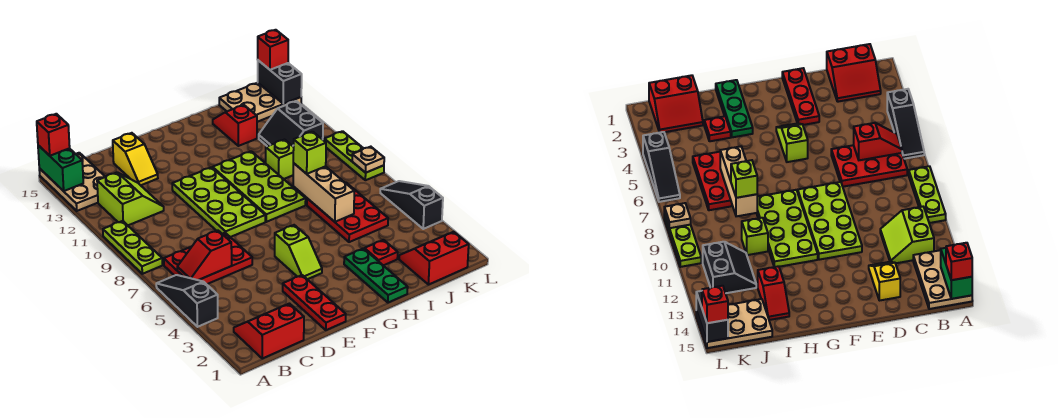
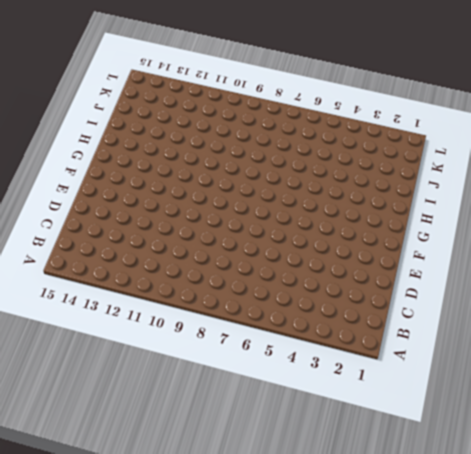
none -> black 1x3 slope [156,275,218,327]
none -> lime 1x3 plate [103,221,162,274]
none -> tan 2x3 plate [39,153,105,211]

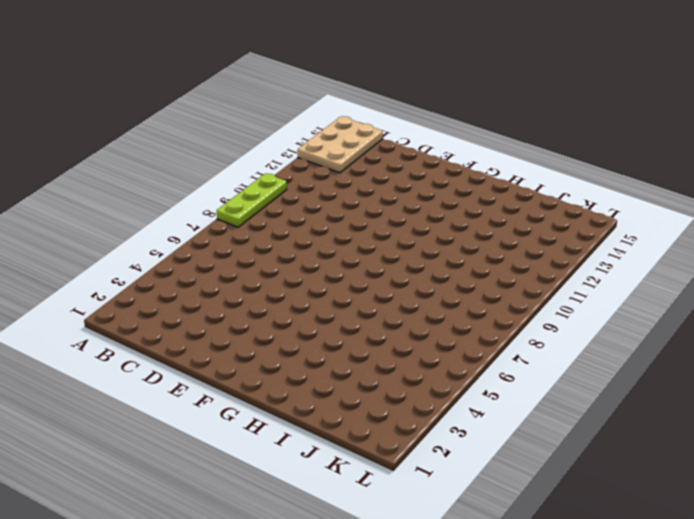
none -> black 1x3 slope [156,275,218,327]
none -> red 2x2 slope [234,304,304,358]
none -> red 2x3 plate [164,233,252,284]

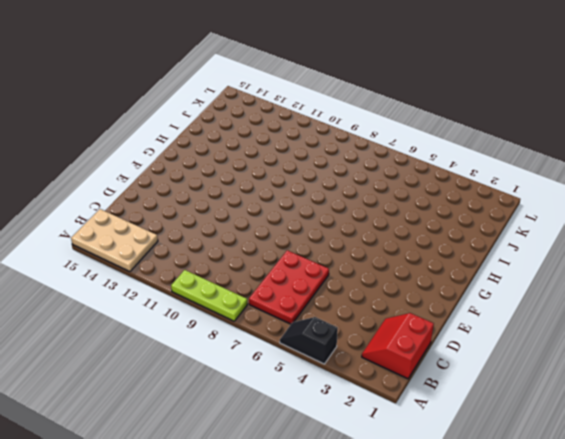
black 1x2 slope [280,317,338,364] -> black 1x3 slope [156,275,218,327]
none -> lime 2x2 slope [97,172,164,225]
none -> yellow 1x2 slope [113,133,158,185]
none -> red 1x3 plate [283,275,346,330]

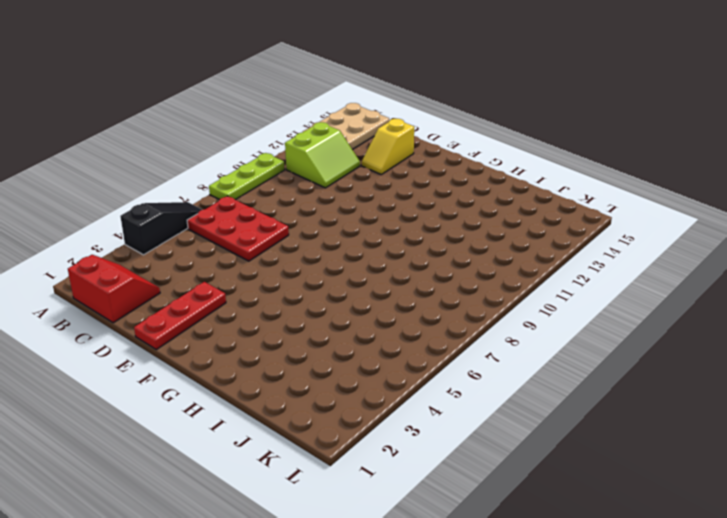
none -> lime 2x4 plate [172,167,265,237]
none -> lime 1x2 slope [275,225,322,279]
none -> lime 2x4 plate [213,151,306,222]

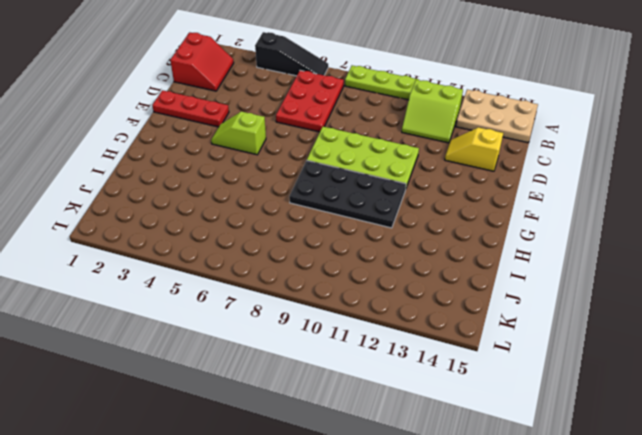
black 2x4 plate [289,160,406,228] -> lime 2x4 plate [213,151,306,222]
none -> green 1x3 plate [344,249,408,303]
none -> red 1x1 plate [365,240,398,266]
none -> red 2x3 plate [307,182,388,242]

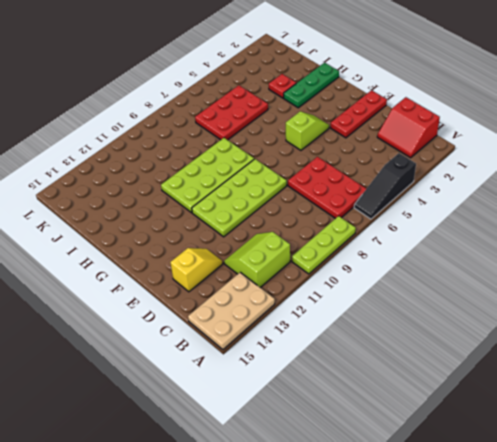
none -> lime 1x1 brick [266,140,294,179]
none -> red 1x2 slope [213,105,257,146]
none -> red 2x2 slope [399,232,469,285]

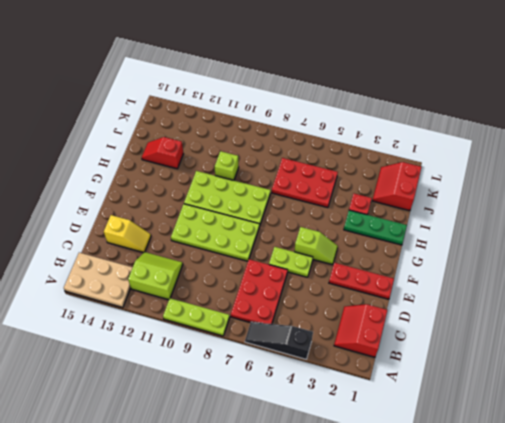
lime 1x2 plate [269,247,313,277] -> none
none -> black 2x2 slope [259,101,323,147]
none -> tan 2x3 plate [219,83,301,122]
none -> black 1x3 slope [380,181,443,229]

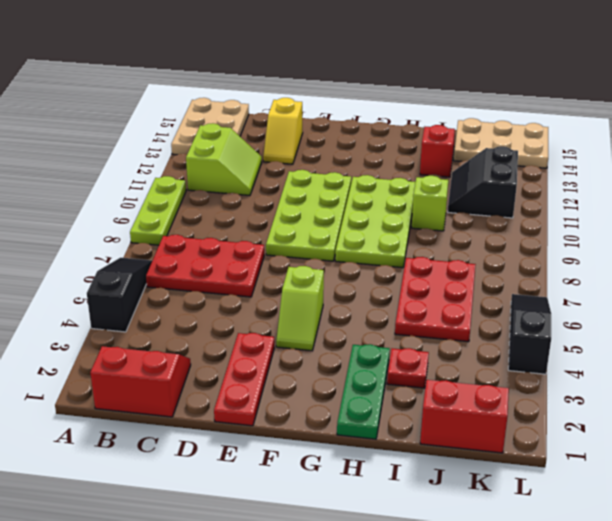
none -> lime 1x3 plate [324,131,384,180]
none -> green 1x2 brick [38,145,83,191]
none -> red 1x2 slope [177,230,232,280]

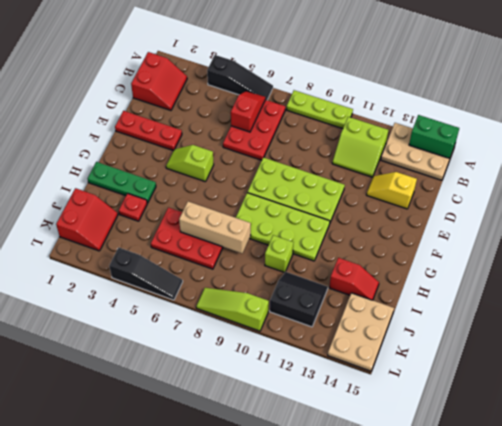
lime 1x3 slope [196,288,269,331] -> lime 1x3 plate [324,131,384,180]
none -> tan 1x1 plate [352,147,384,173]
none -> black 1x2 brick [258,60,302,104]
none -> red 1x1 brick [37,114,70,156]

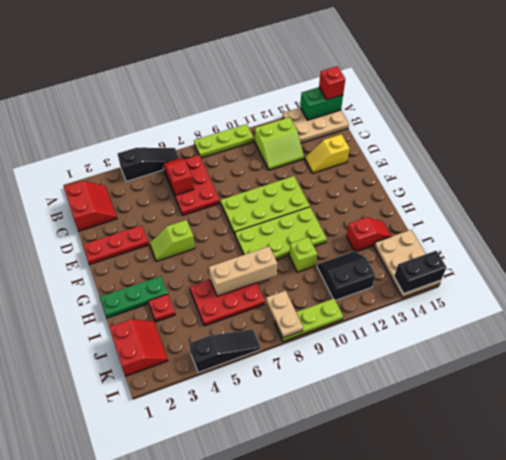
tan 1x2 plate [266,291,303,338] -> tan 1x1 plate [352,147,384,173]
none -> lime 1x1 brick [293,132,326,174]
none -> red 1x1 brick [258,30,288,70]

